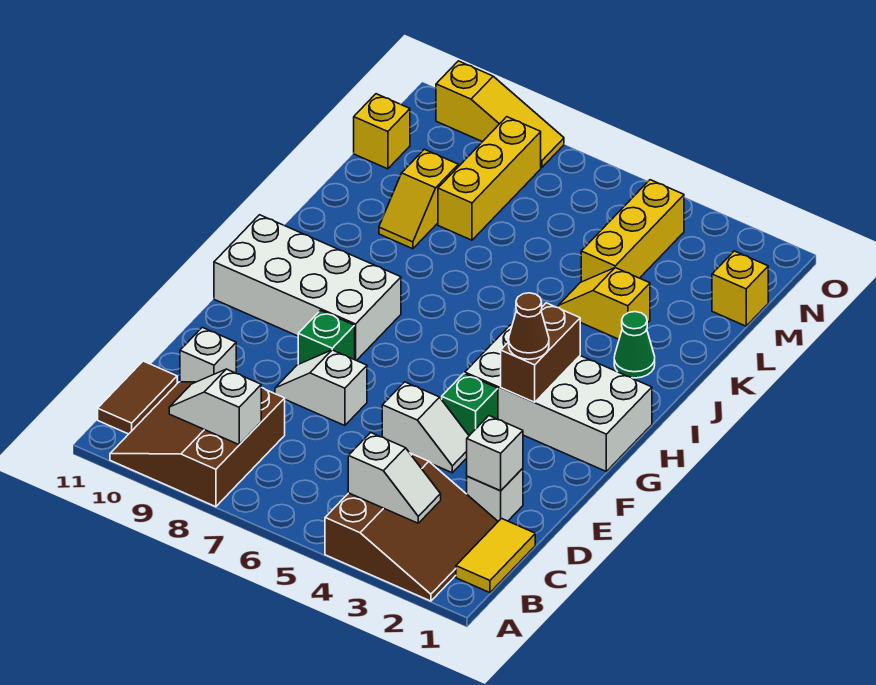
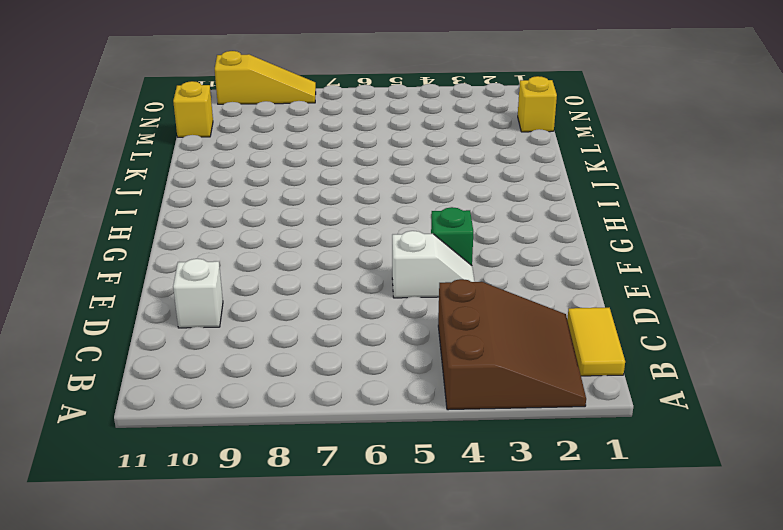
none -> brown 3x3 slope [110,382,285,507]
none -> brown 1x2 tile [98,361,177,434]
none -> white 1x1 brick [467,468,523,521]

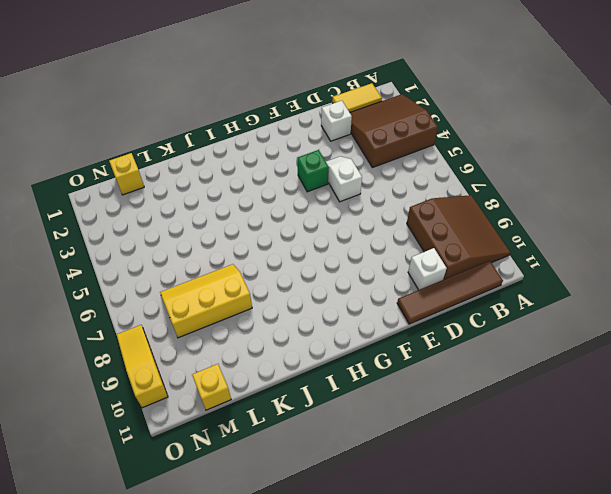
brown 3x3 slope [407,195,510,280] -> brown 3x3 slope turned to [110,382,285,507]
brown 1x4 tile [397,261,503,324] -> brown 1x2 tile [98,361,177,434]
yellow 2x3 slope [160,264,252,338] -> yellow 1x3 brick [438,117,541,240]
none -> white 1x2 slope [275,350,367,426]
none -> green 1x1 brick [298,311,355,364]
none -> white 2x4 brick [465,325,652,471]

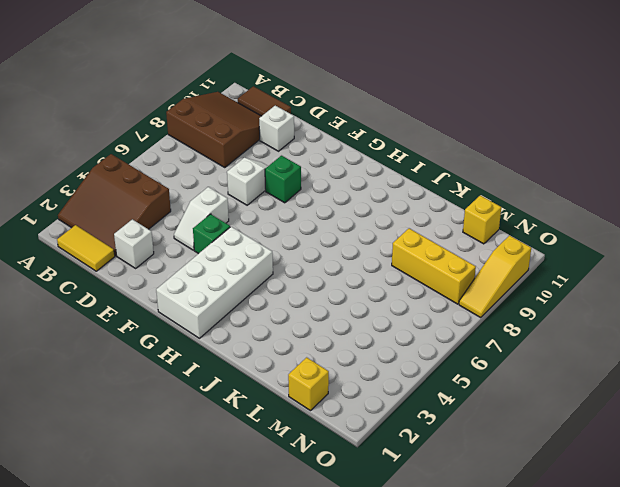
none -> white 2x4 brick [214,215,401,361]
none -> green 1x1 cone [614,312,655,378]
none -> yellow 1x2 slope [558,268,650,339]

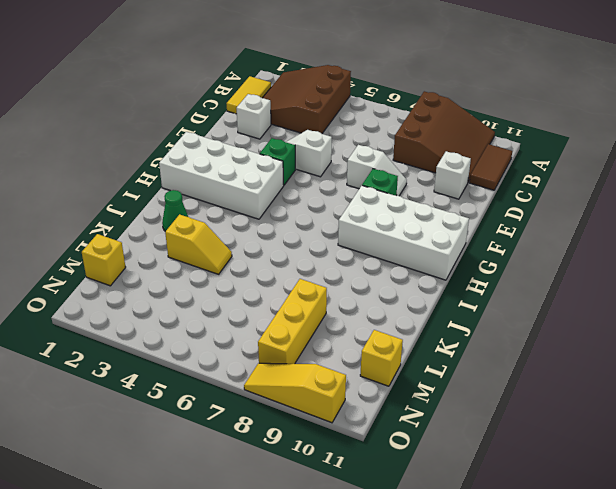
none -> yellow 1x2 slope [379,149,458,249]
none -> yellow 1x3 brick [581,180,684,282]
none -> white 1x2 slope [348,432,441,523]

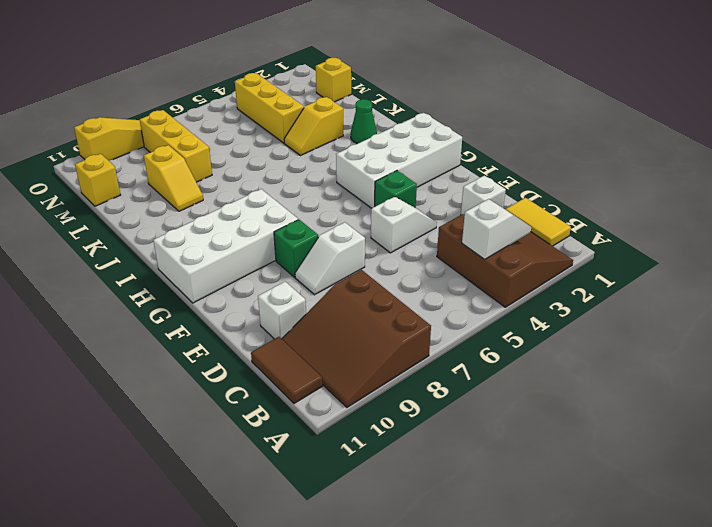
none -> white 1x2 slope [169,369,261,445]
none -> white 1x1 brick [467,416,523,491]
none -> brown 1x2 brick [501,303,580,402]

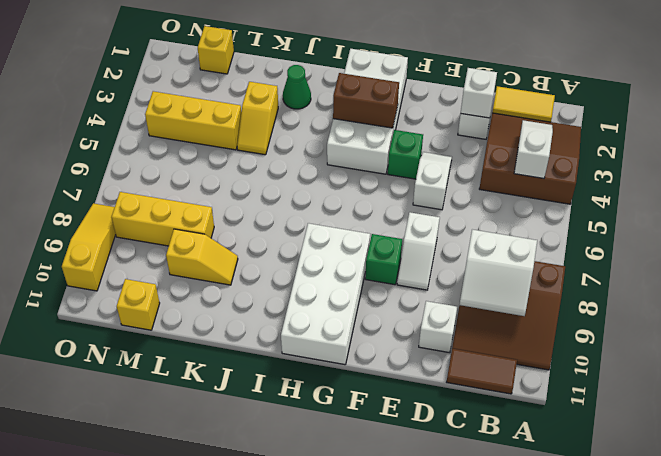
white 2x2 slope [459,229,537,316] -> white 1x2 slope [169,369,261,445]
none -> brown 1x1 cone [509,293,549,359]

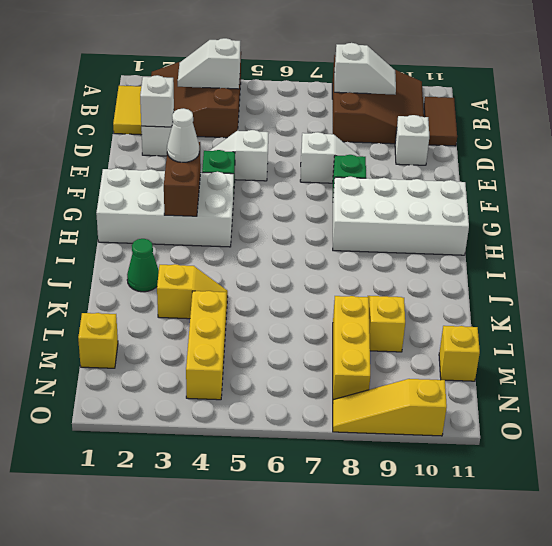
white 1x1 cone [167,108,199,162] -> brown 1x1 cone [509,293,549,359]

